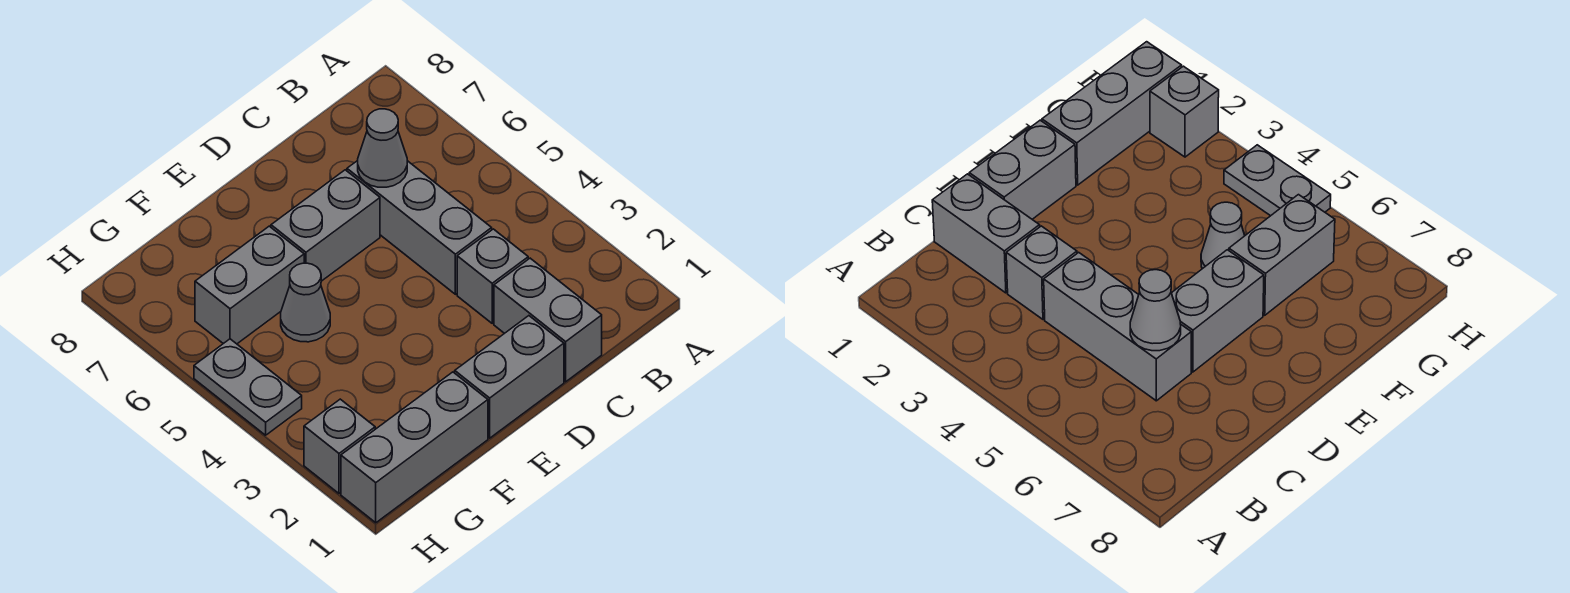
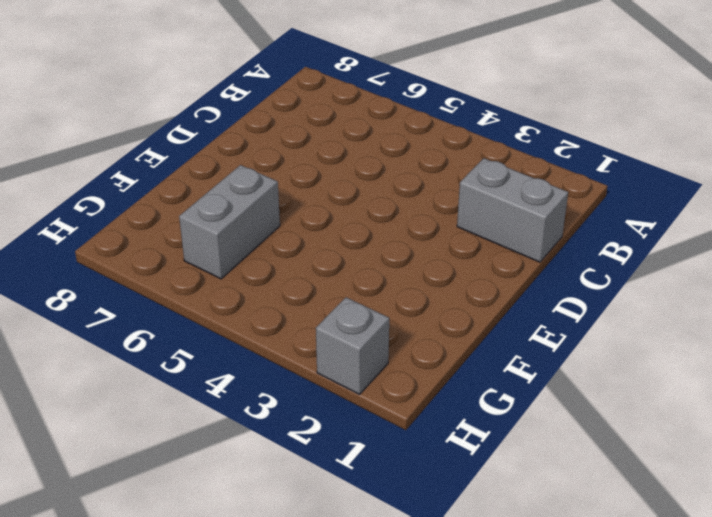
none -> grey 1x1 brick [457,229,528,323]
none -> grey 1x3 brick [347,161,492,294]

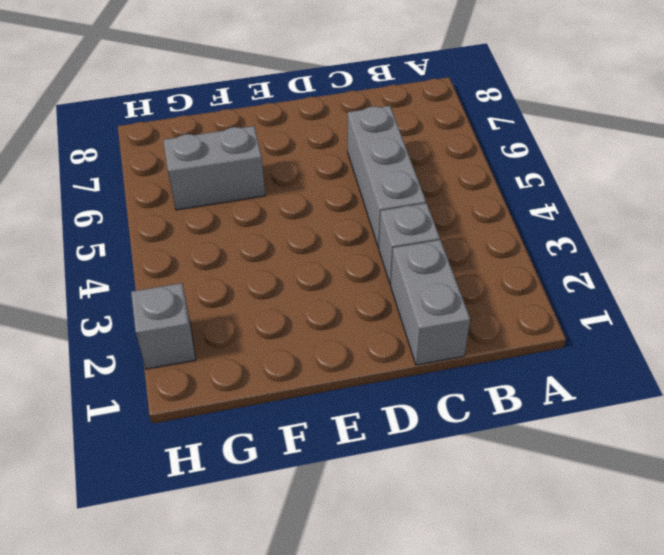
none -> grey 1x2 brick [455,316,564,438]
none -> grey 1x2 brick [271,170,380,281]

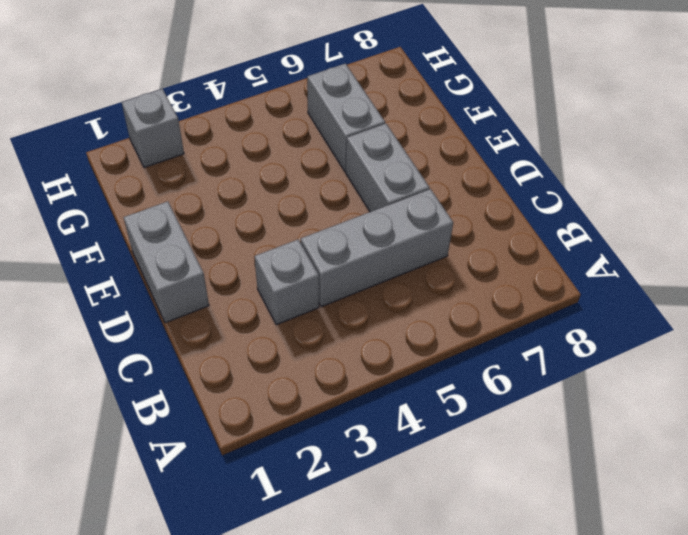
none -> grey 1x2 brick [494,258,602,382]
none -> grey 1x3 brick [341,372,488,523]

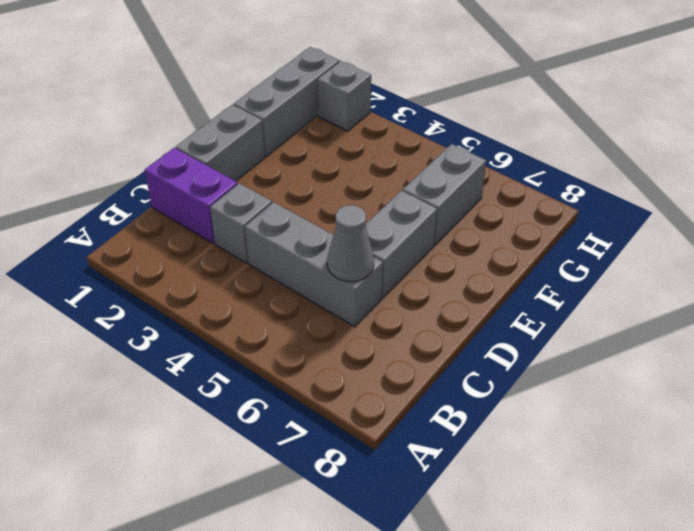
purple 1x2 brick [145,148,238,244] -> grey 1x2 brick [494,258,602,382]
none -> grey 1x1 cone [281,263,330,342]
none -> grey 1x2 plate [194,339,302,435]

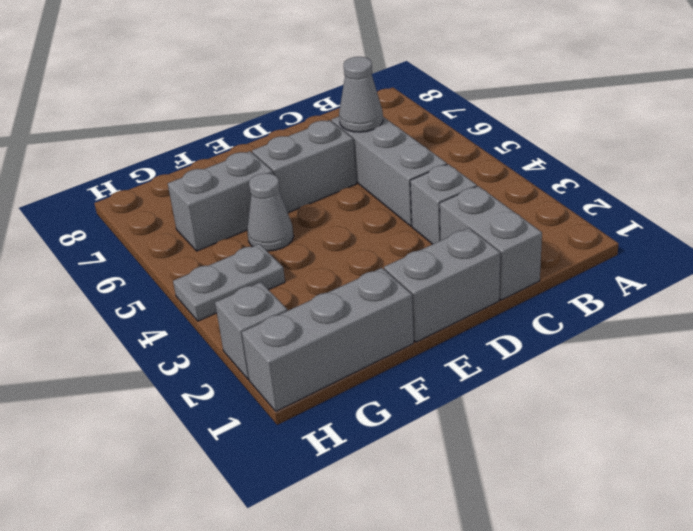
grey 1x2 plate [173,244,285,321] -> grey 1x2 plate turned to [194,339,302,435]

